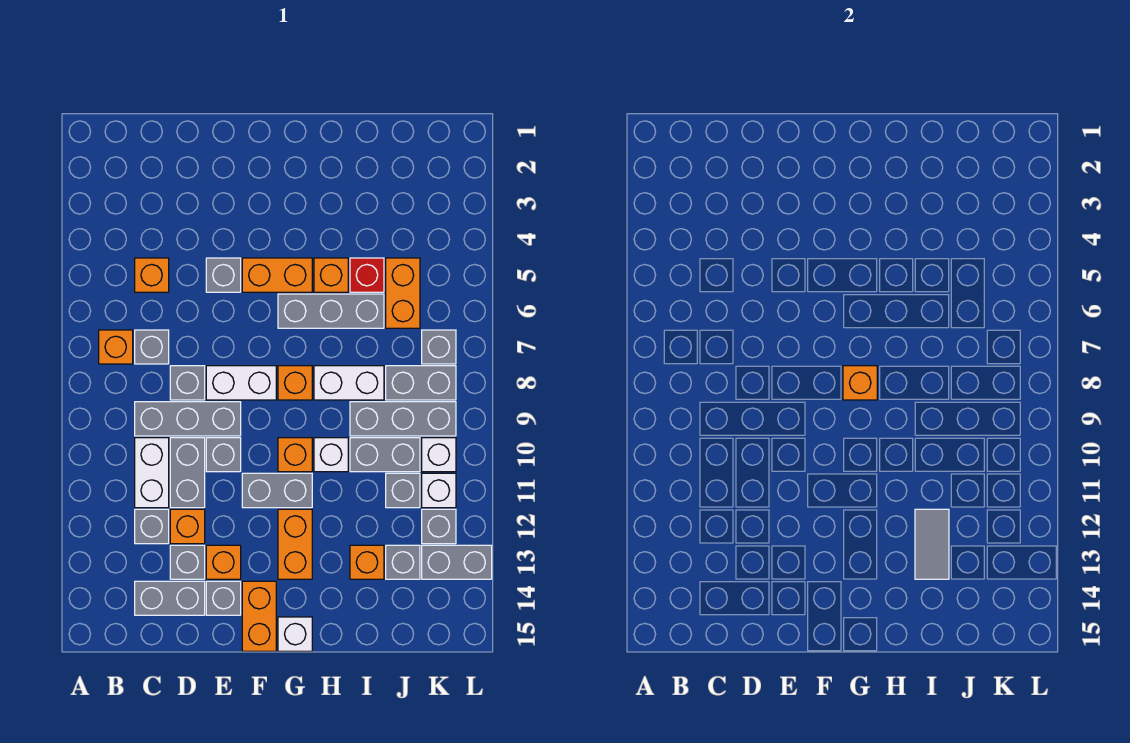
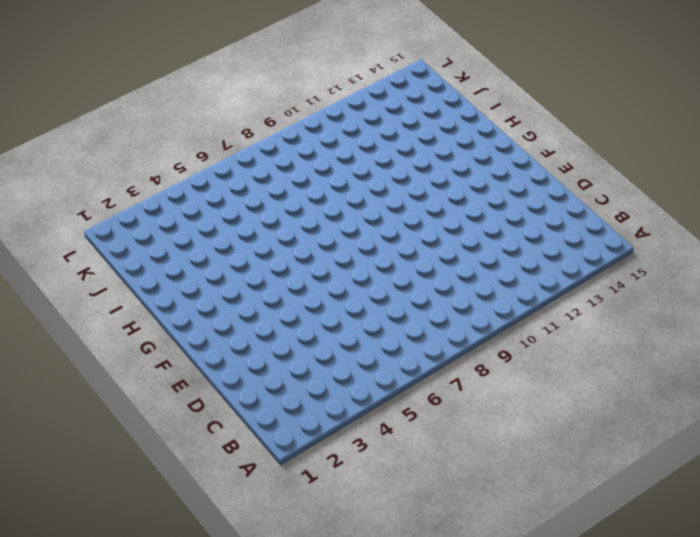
none -> orange 1x1 brick [99,330,133,364]
none -> orange 1x1 brick [135,258,169,292]
none -> grey 1x1 brick [135,330,169,364]
none -> grey 1x3 brick [135,402,241,436]

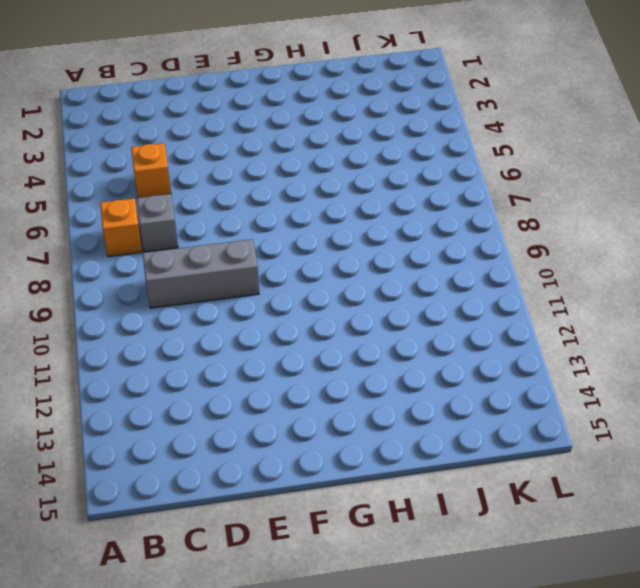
none -> white 1x2 brick [135,438,169,508]
none -> grey 1x1 brick [135,509,169,544]
none -> grey 1x2 brick [135,581,205,615]
none -> grey 1x1 brick [170,366,205,400]

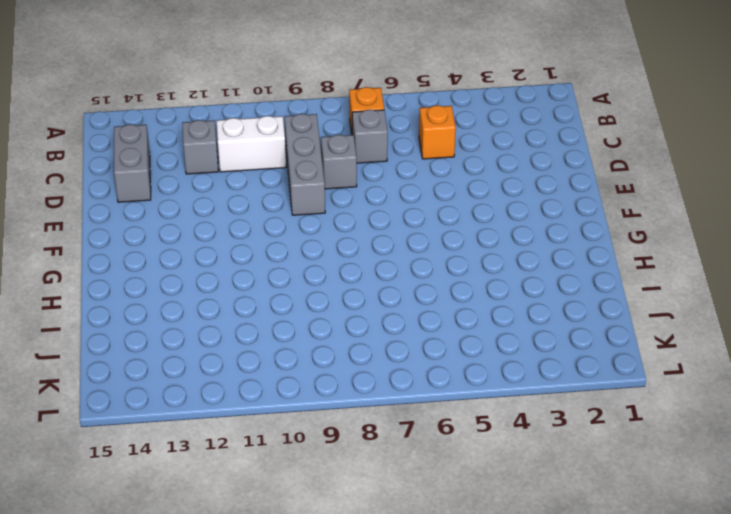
none -> grey 1x2 brick [170,438,205,508]
none -> orange 1x1 brick [170,509,205,544]
none -> grey 1x1 brick [170,545,205,579]
none -> grey 1x1 brick [206,258,241,292]

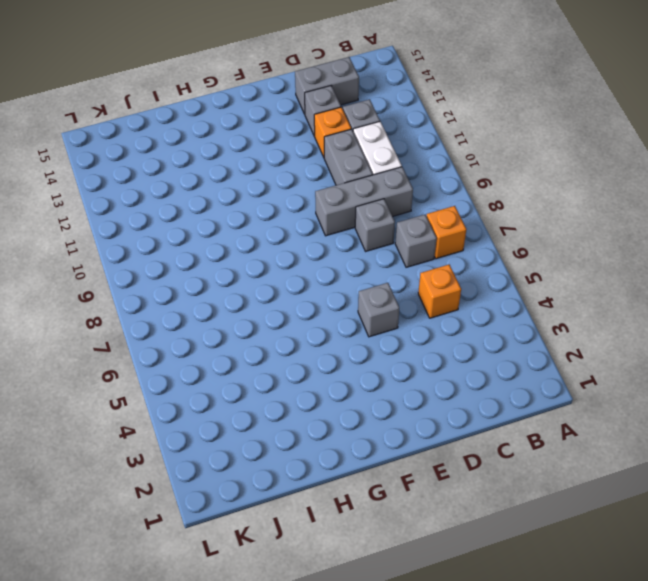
none -> white 1x2 brick [206,366,276,400]
none -> grey 1x1 brick [206,438,241,472]
none -> orange 1x1 brick [206,545,241,579]
none -> grey 1x1 brick [206,581,241,615]

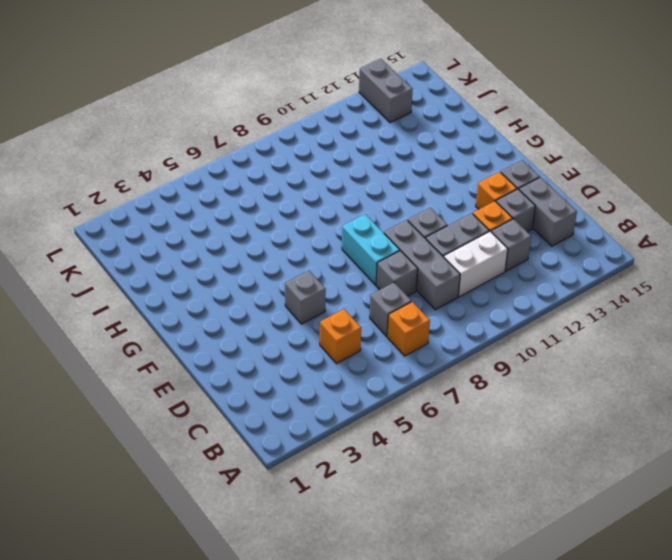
cyan 1x2 brick [342,214,400,285] -> white 1x2 brick [206,366,276,400]
none -> orange 1x2 brick [242,258,312,292]
none -> grey 1x2 brick [242,473,312,508]
none -> orange 1x2 brick [242,581,276,651]
none -> grey 1x3 brick [278,294,384,328]

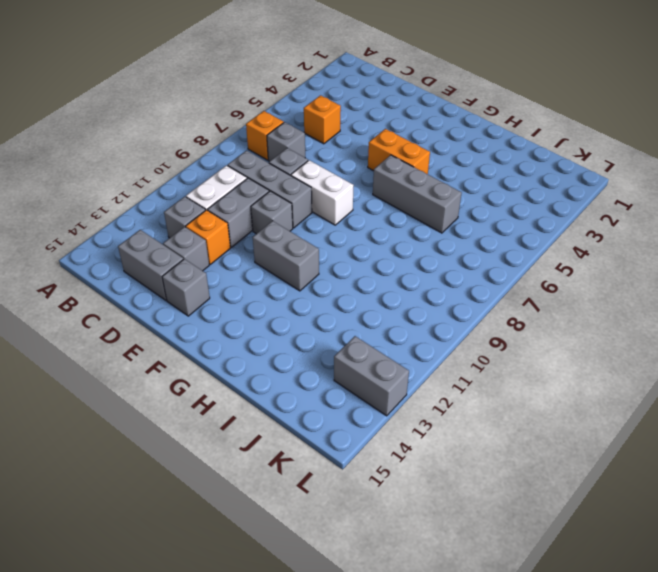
none -> grey 1x1 brick [206,258,241,292]
none -> orange 1x1 brick [206,545,241,579]
none -> orange 1x2 brick [242,581,276,651]
none -> orange 1x1 brick [278,366,312,400]

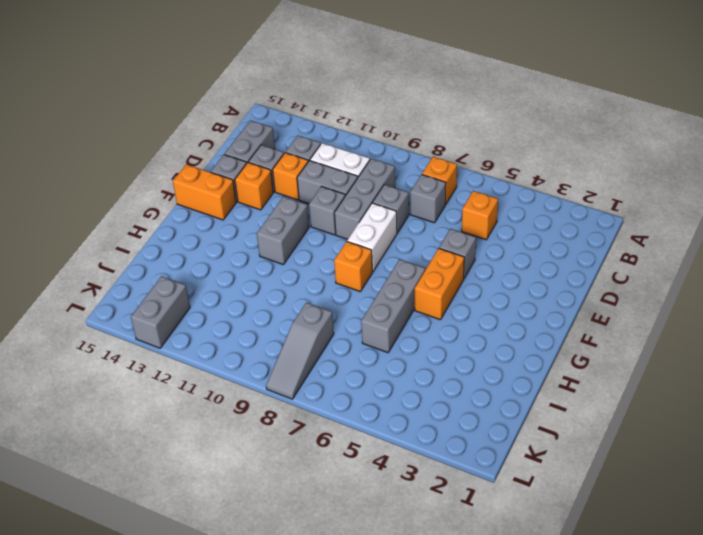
grey 1x3 slope [266,303,334,399] -> grey 1x2 brick [386,366,456,400]
none -> orange 1x1 brick [278,438,312,472]
none -> orange 1x2 brick [278,509,312,579]
none -> white 1x1 brick [278,617,312,651]
none -> orange 1x1 brick [314,258,348,292]

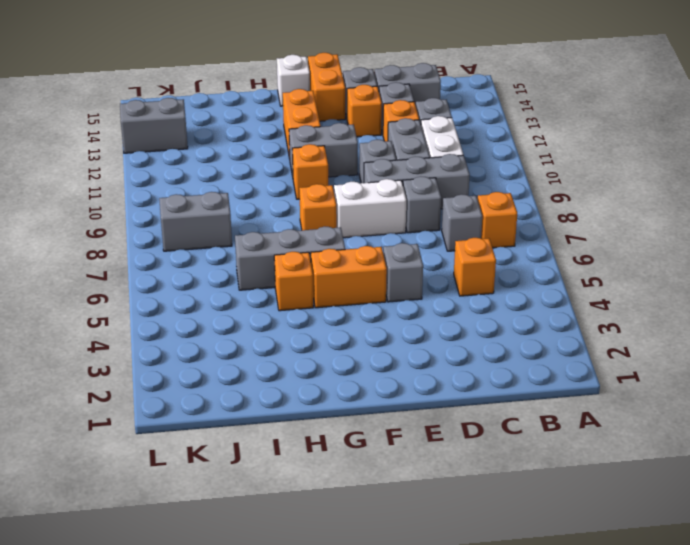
none -> white 1x2 brick [314,366,384,400]
none -> white 1x1 brick [314,438,348,472]
none -> red 1x1 brick [350,258,384,292]
none -> grey 1x3 brick [350,402,456,436]

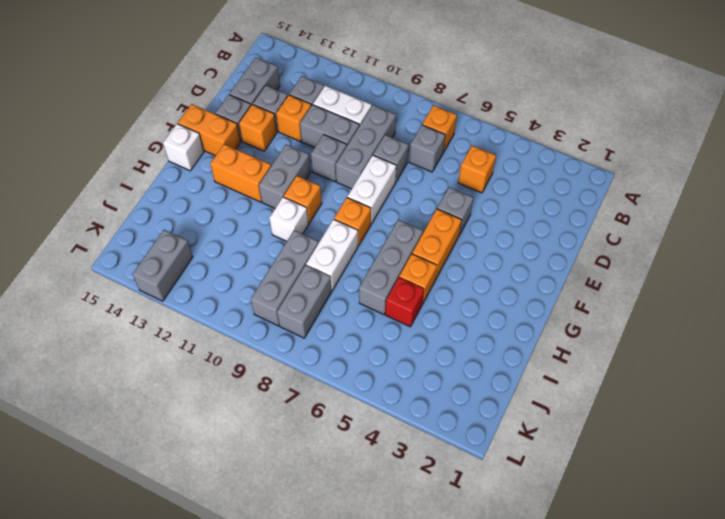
none -> grey 1x2 brick [350,438,420,472]
none -> orange 1x1 brick [350,545,384,579]
none -> orange 1x2 brick [386,258,420,328]
none -> grey 1x1 brick [386,473,420,508]

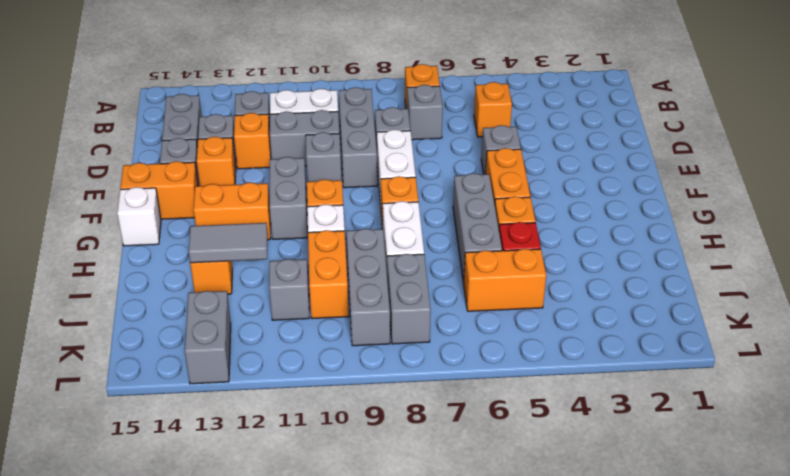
orange 1x2 brick [308,230,349,318] -> grey 1x2 brick [350,438,420,472]
none -> grey 1x1 brick [386,545,420,579]
none -> grey 1x1 brick [422,330,456,364]
none -> white 1x1 brick [422,438,456,472]
none -> white 1x1 brick [422,473,456,508]

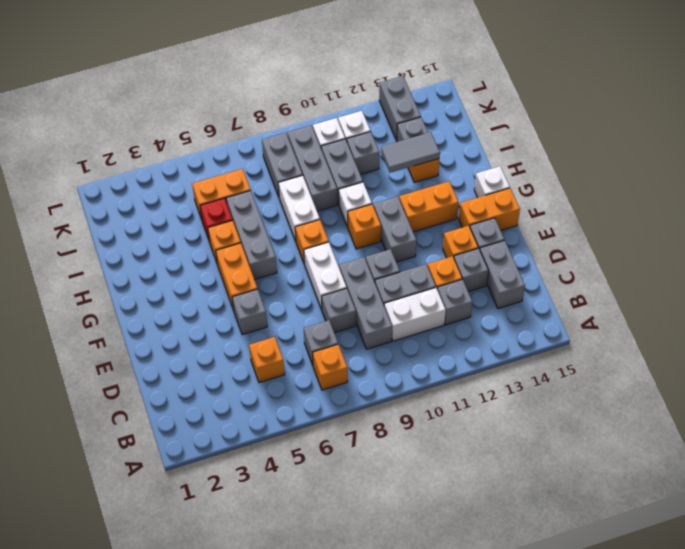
none -> grey 1x1 brick [422,330,456,364]
none -> grey 1x1 brick [422,509,456,544]
none -> orange 1x1 brick [843,366,877,400]

